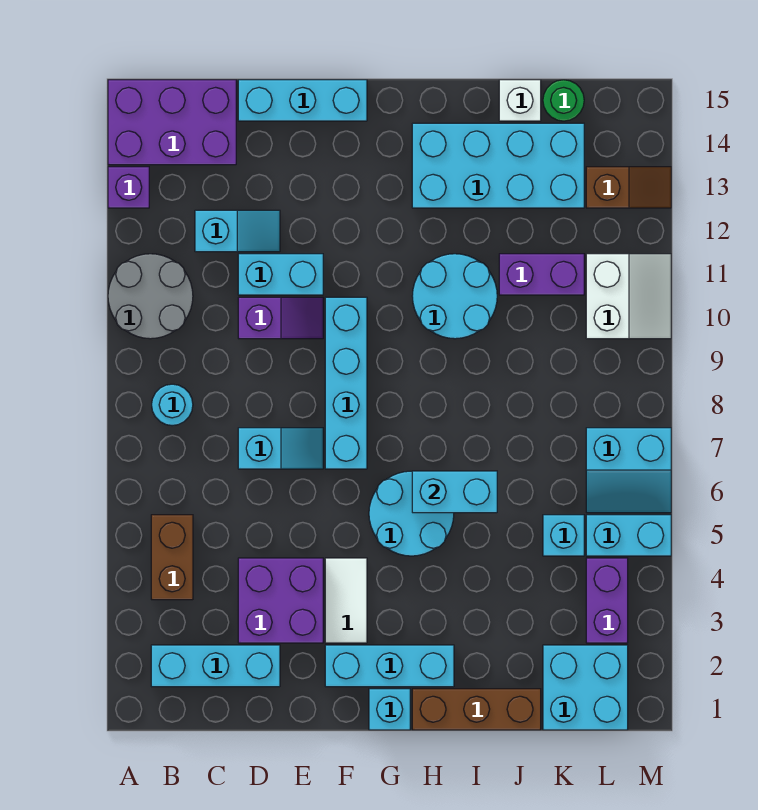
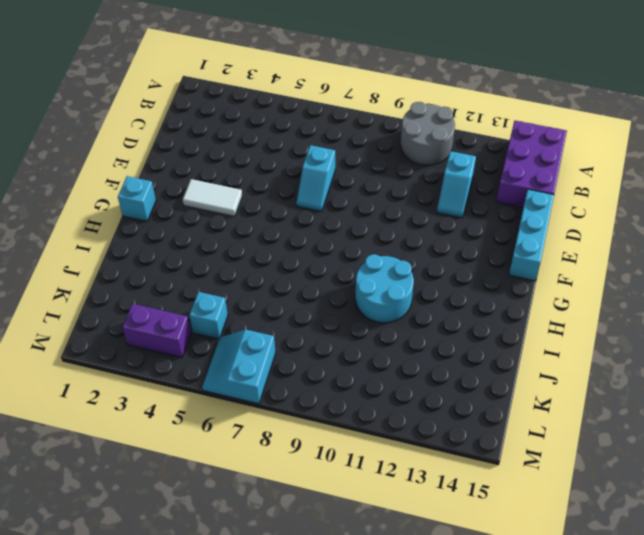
none -> purple 1x1 brick [108,167,149,208]
none -> cyan 1x3 brick [151,645,280,687]
none -> brown 1x2 brick [151,515,193,600]
none -> cyan 1x1 round brick [152,384,193,426]

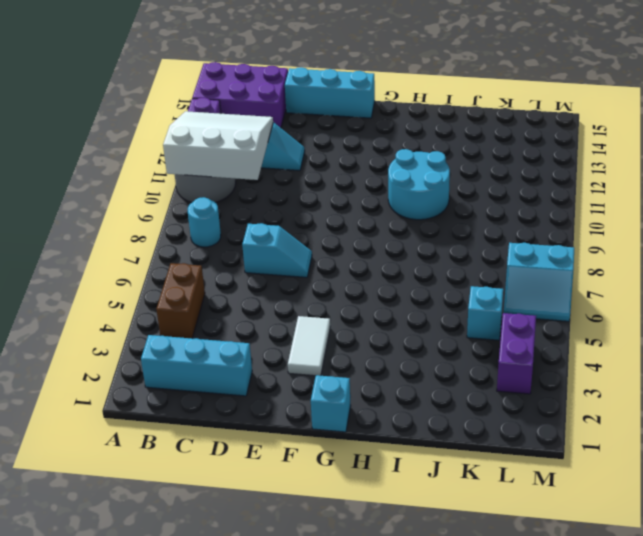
white 3x3 slope [163,111,273,180] -> none
none -> purple 2x2 brick [238,558,323,643]
none -> purple 1x2 slope [238,297,323,339]
none -> cyan 1x2 brick [238,254,323,295]
none -> cyan 1x3 brick [325,645,454,687]

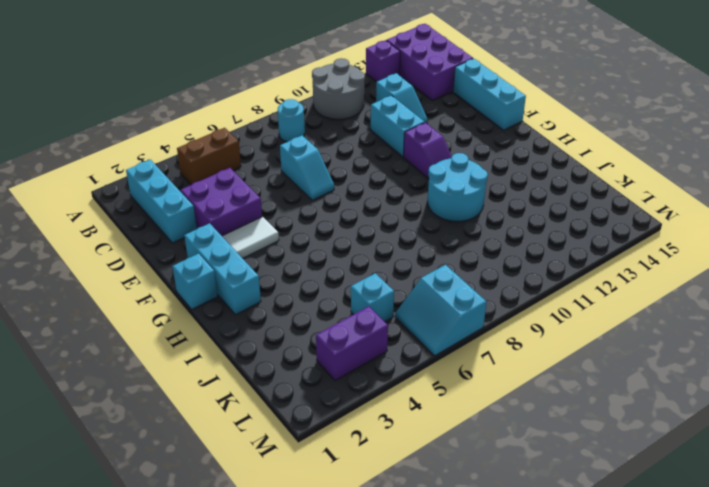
purple 1x2 slope [404,122,452,179] -> purple 1x2 slope moved to [238,297,323,339]
none -> cyan 1x4 brick [325,297,367,469]
none -> cyan 2x2 round brick [369,471,454,556]
none -> brown 1x3 brick [412,689,541,730]
none -> cyan 2x4 brick [412,123,584,208]

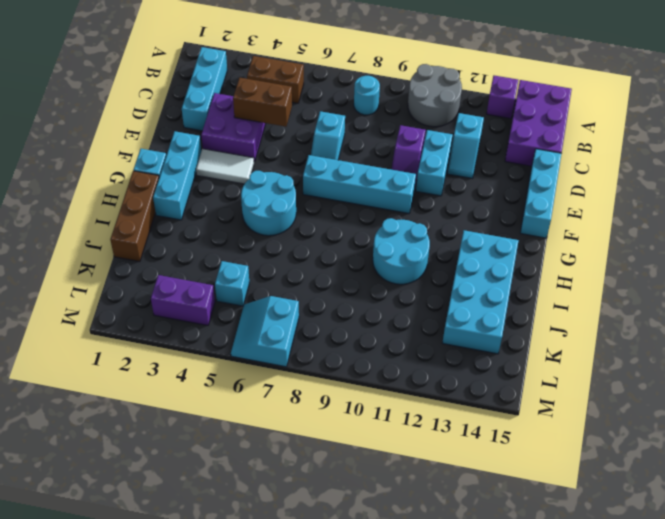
brown 1x2 brick [233,78,292,127] -> none
none -> purple 1x2 brick [499,254,584,295]
none -> white 1x1 brick [499,80,541,121]
none -> cyan 2x2 brick [543,645,628,730]
none -> green 1x1 round brick [543,80,584,121]

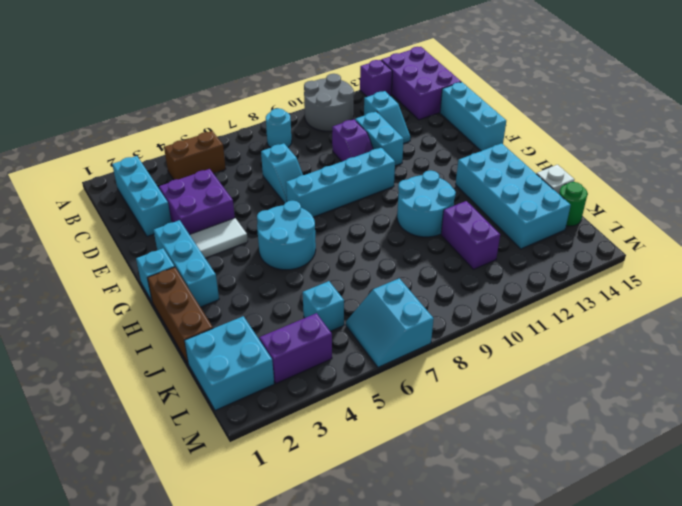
none -> cyan 1x2 brick [586,515,671,556]
none -> white 2x2 slope [586,254,671,339]
none -> brown 1x2 slope [586,167,671,208]
none -> cyan 1x2 brick [412,471,497,513]

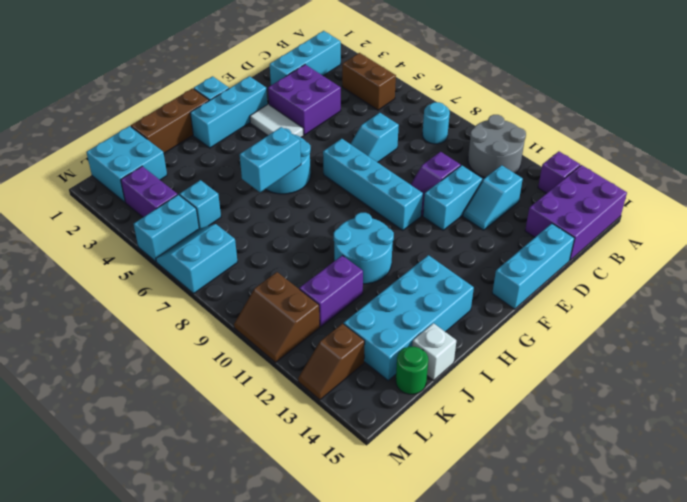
brown 2x2 slope [234,272,320,362] -> white 2x2 slope [586,254,671,339]

